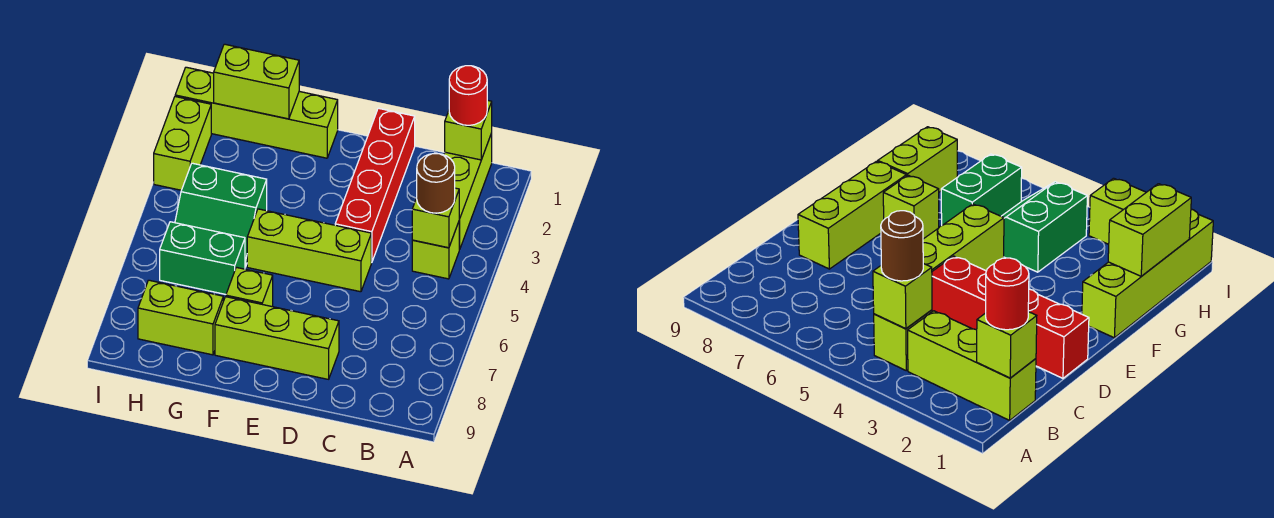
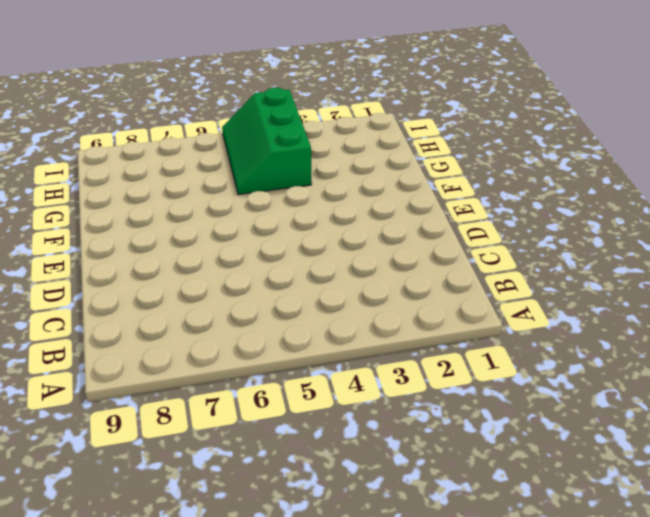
green 2x3 slope [222,88,312,195] -> green 2x2 slope [175,163,267,267]
none -> lime 1x3 brick [444,133,492,249]
none -> lime 1x1 brick [412,222,460,279]
none -> red 1x4 brick [335,108,415,262]

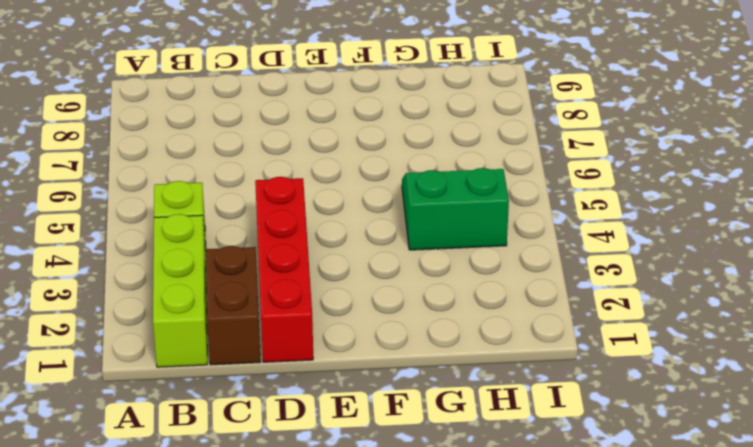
brown 1x2 brick [206,246,260,365] -> none
none -> lime 1x3 brick [247,209,371,292]
none -> lime 1x3 brick [215,297,339,379]
none -> lime 1x4 brick [175,67,338,158]

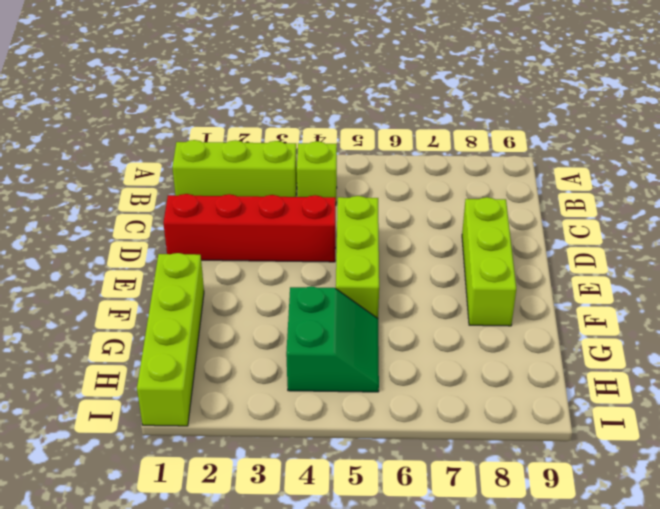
none -> lime 1x1 brick [226,267,273,307]
none -> green 1x2 brick [160,222,245,294]
none -> lime 1x2 brick [138,280,223,355]

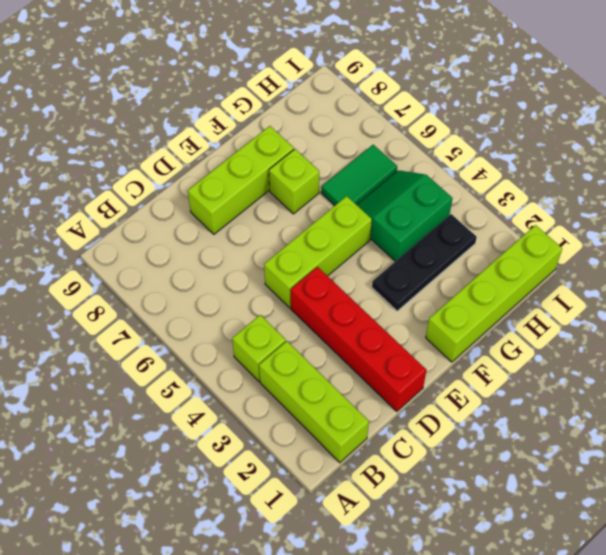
black 1x3 plate [372,214,477,311] -> none
green 1x2 tile [321,145,397,205] -> green 1x2 brick [160,222,245,294]
none -> lime 1x2 brick [138,280,223,355]
none -> lime 1x2 brick [154,97,211,190]
none -> lime 1x1 brick [445,100,492,160]

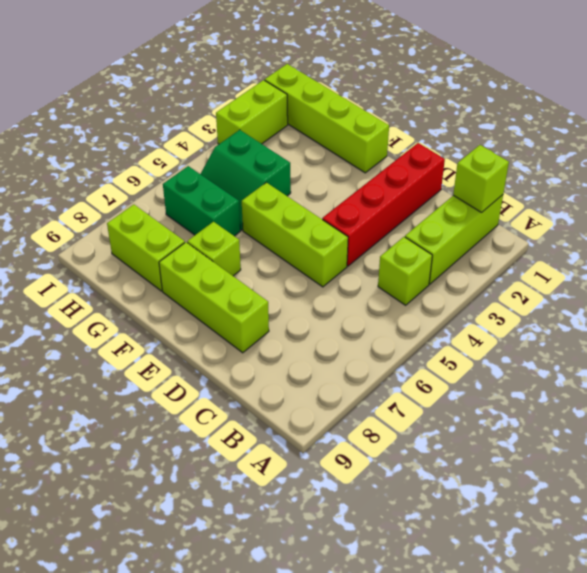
none -> lime 1x1 brick [412,188,459,248]
none -> lime 1x2 brick [214,44,299,119]
none -> red 1x1 round brick [449,66,487,125]

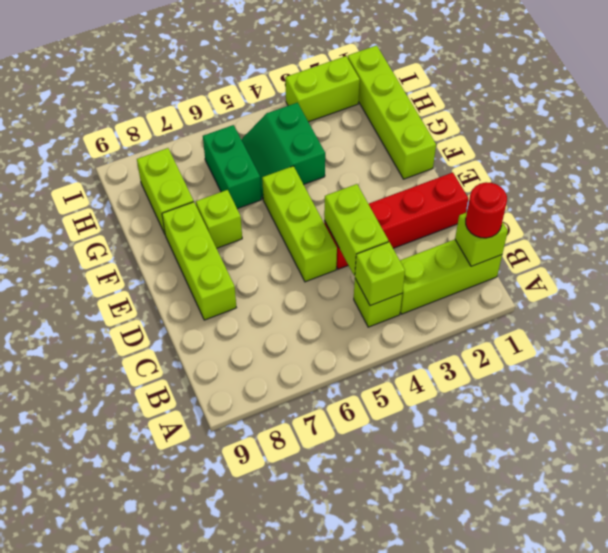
lime 1x2 brick [324,184,388,276] -> lime 1x2 brick moved to [214,44,299,119]
none -> brown 1x1 round brick [417,153,455,213]

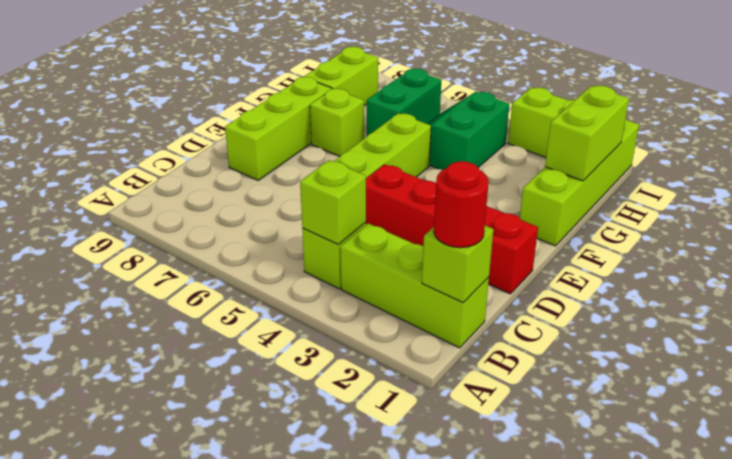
none -> brown 1x1 round brick [417,153,455,213]

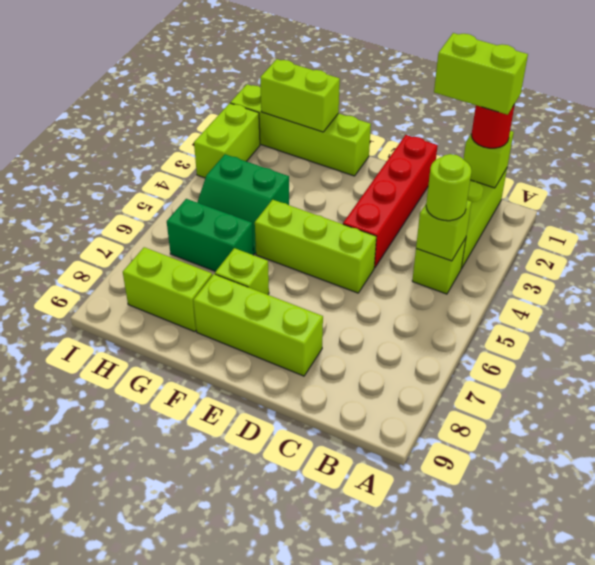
lime 1x2 brick [434,33,528,115] -> none
lime 1x1 round brick [426,154,472,221] -> brown 1x1 round brick [417,153,455,213]

